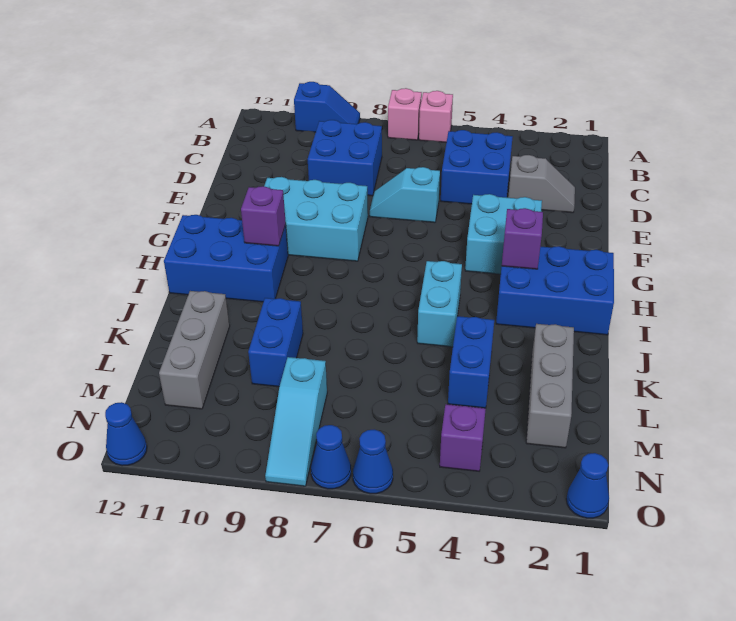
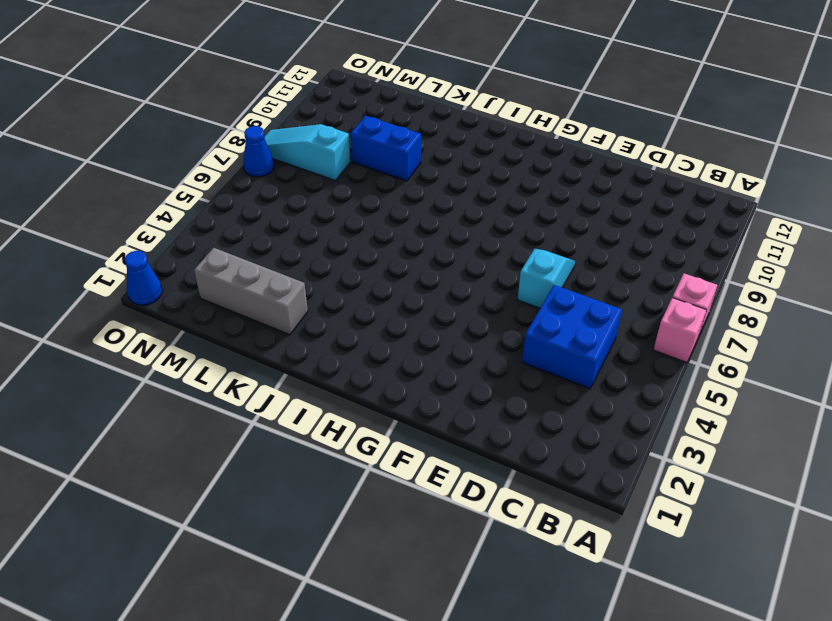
none -> blue 1x2 slope [294,82,360,132]
none -> blue 2x2 brick [308,120,382,196]
none -> grey 1x2 slope [508,155,575,213]

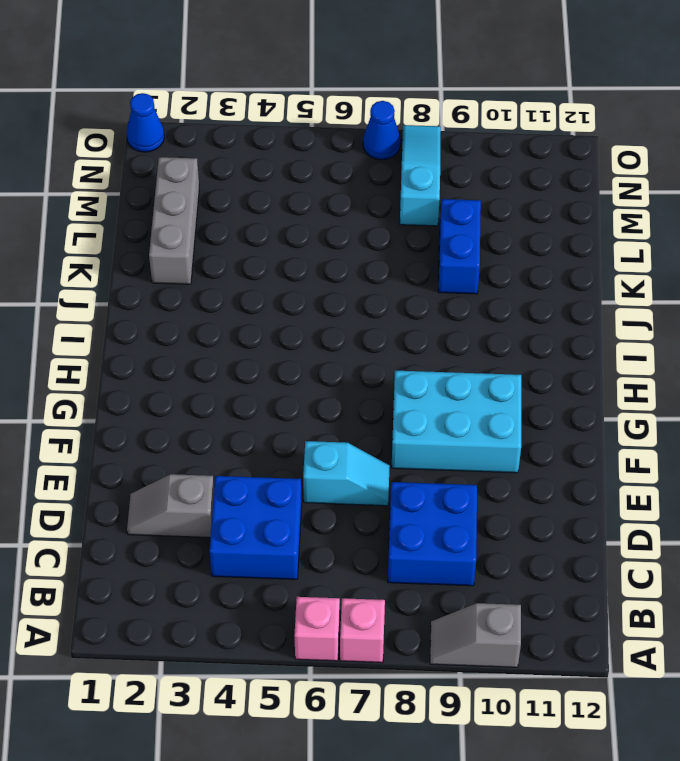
grey 1x2 slope [430,603,521,667] -> blue 1x2 slope [294,82,360,132]
none -> cyan 2x2 brick [465,194,542,274]
none -> blue 2x3 brick [496,246,614,335]
none -> blue 2x3 brick [164,215,288,302]

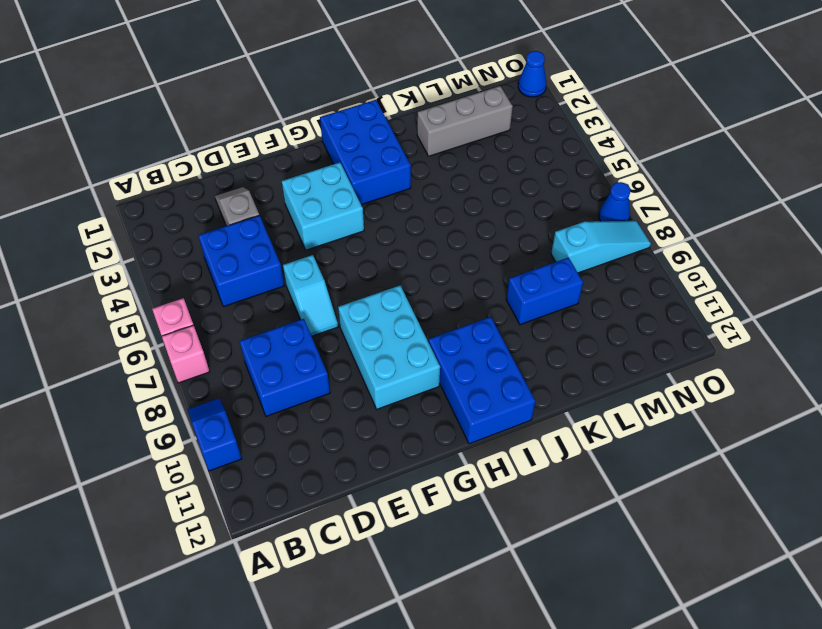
none -> cyan 1x2 brick [417,261,462,347]
none -> blue 1x2 brick [448,316,494,408]
none -> grey 1x3 brick [159,291,230,409]

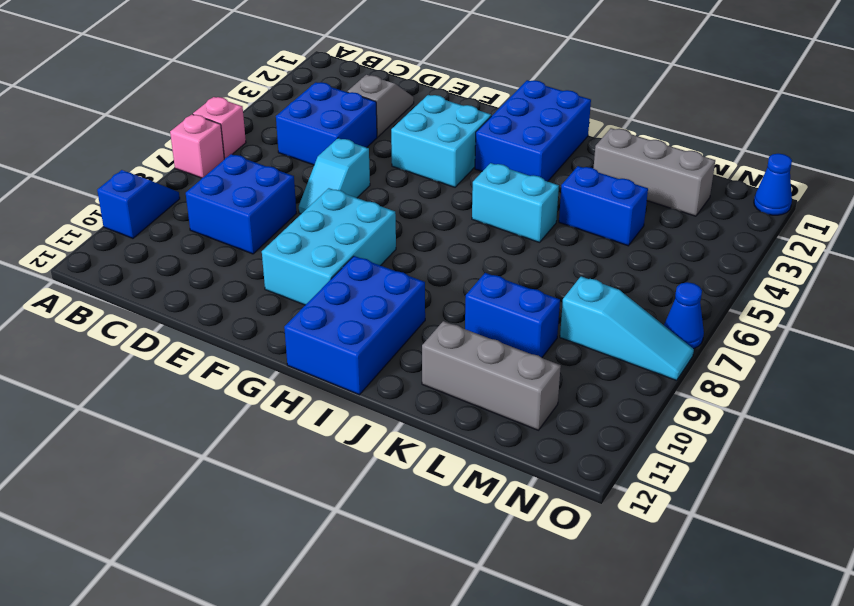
none -> purple 1x1 brick [440,404,486,471]
none -> blue 1x1 cone [353,429,393,494]
none -> blue 1x1 cone [105,402,147,466]

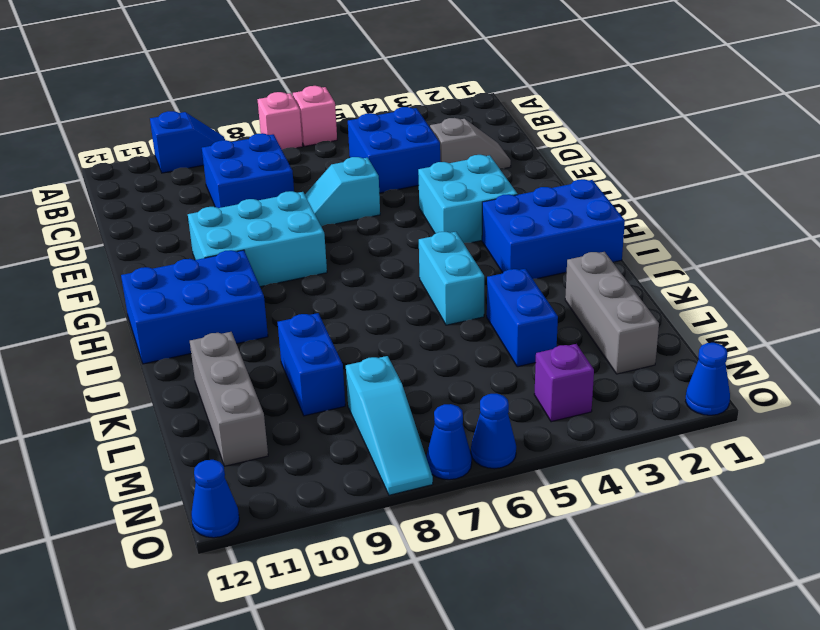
none -> purple 1x1 brick [502,208,543,269]
none -> purple 1x1 brick [241,186,286,246]

